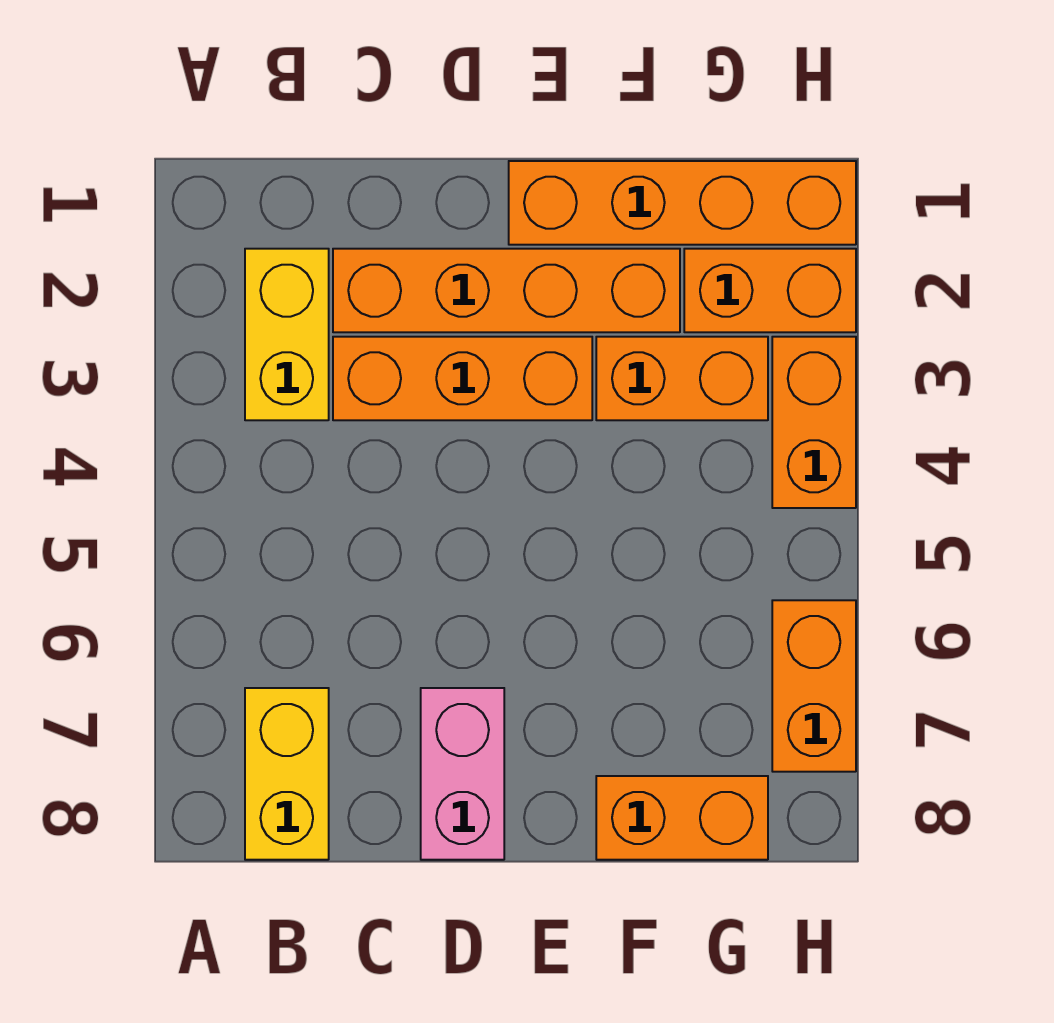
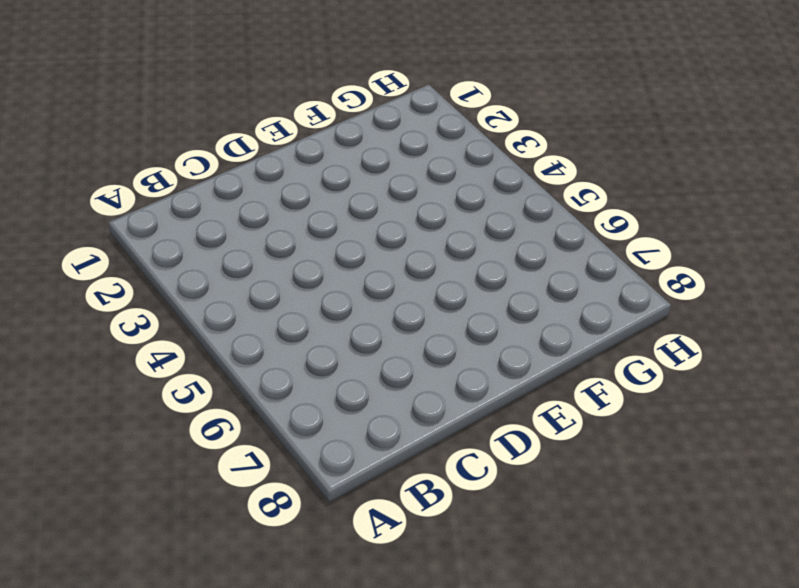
none -> yellow 1x2 brick [245,249,329,420]
none -> yellow 1x2 brick [245,688,329,860]

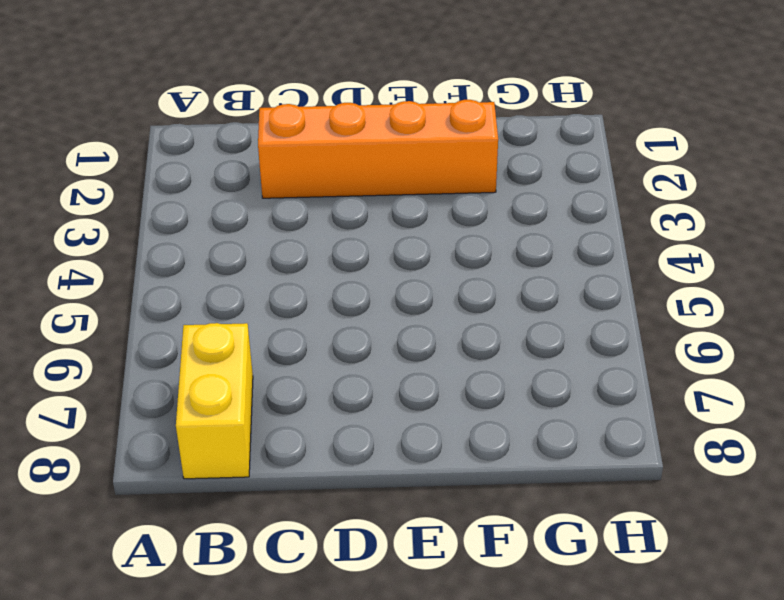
none -> yellow 1x2 brick [245,249,329,420]
none -> orange 1x3 brick [333,337,592,420]

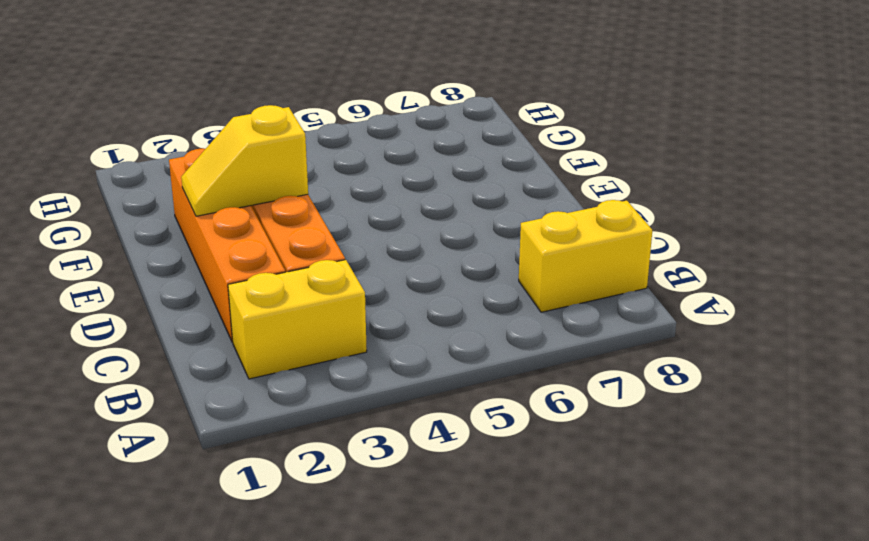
yellow 1x2 slope [181,105,308,216] -> none
none -> pink 1x2 brick [421,688,504,860]
none -> orange 1x4 brick [509,161,856,245]

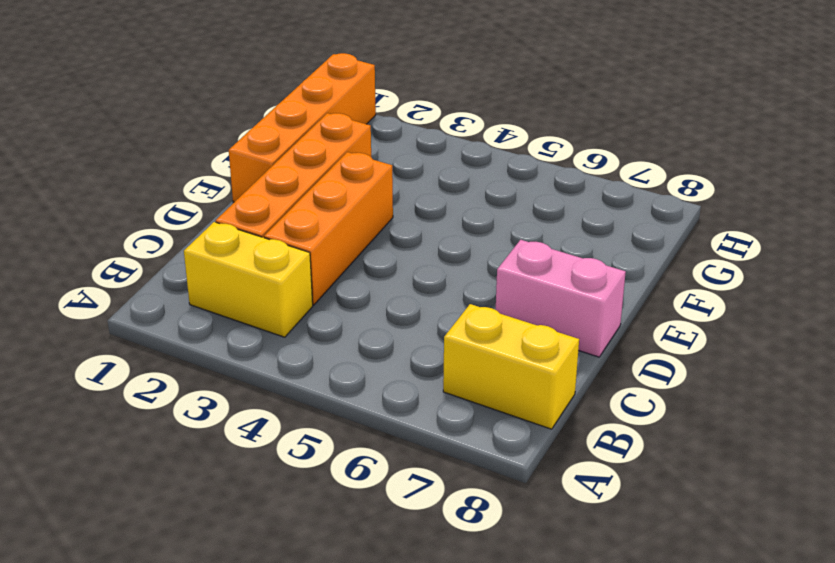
none -> orange 1x2 brick [596,337,768,420]
none -> orange 1x2 brick [596,776,768,860]

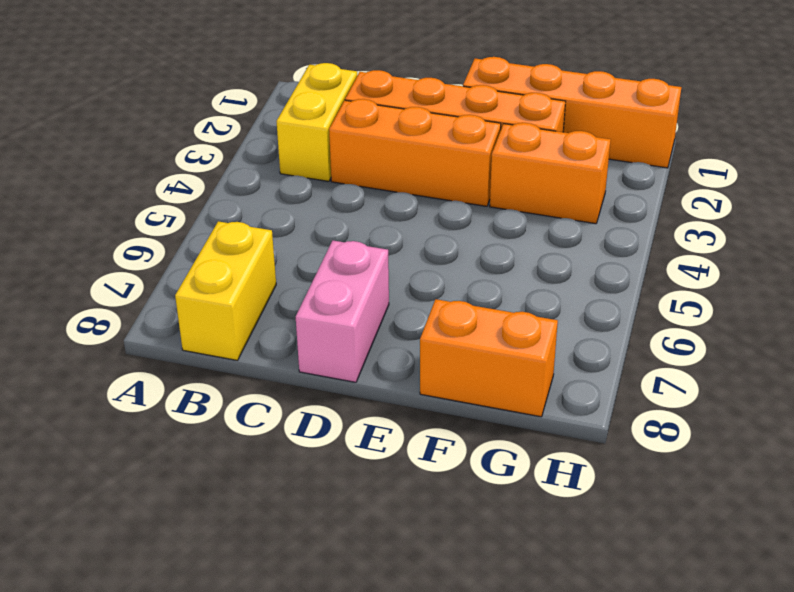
none -> orange 1x2 brick [684,249,856,332]
none -> orange 1x2 brick [772,337,856,508]

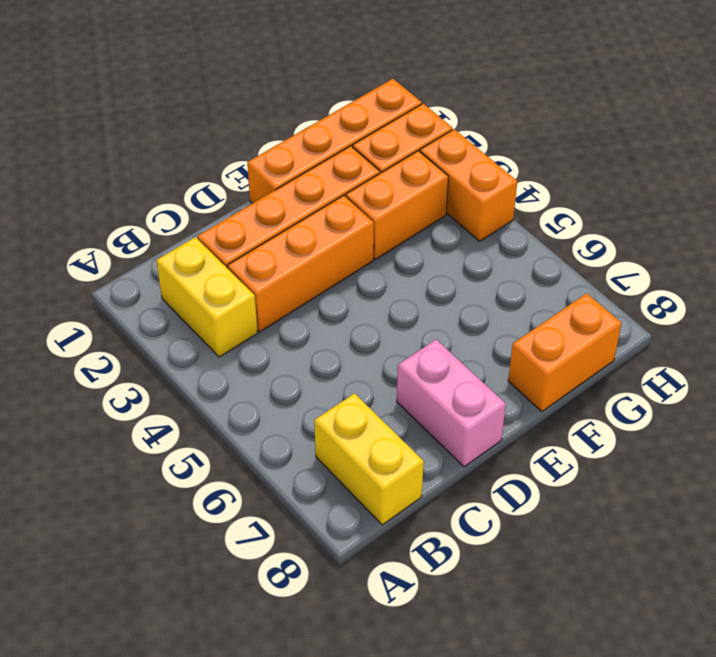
none -> orange 1x2 brick [772,600,856,772]

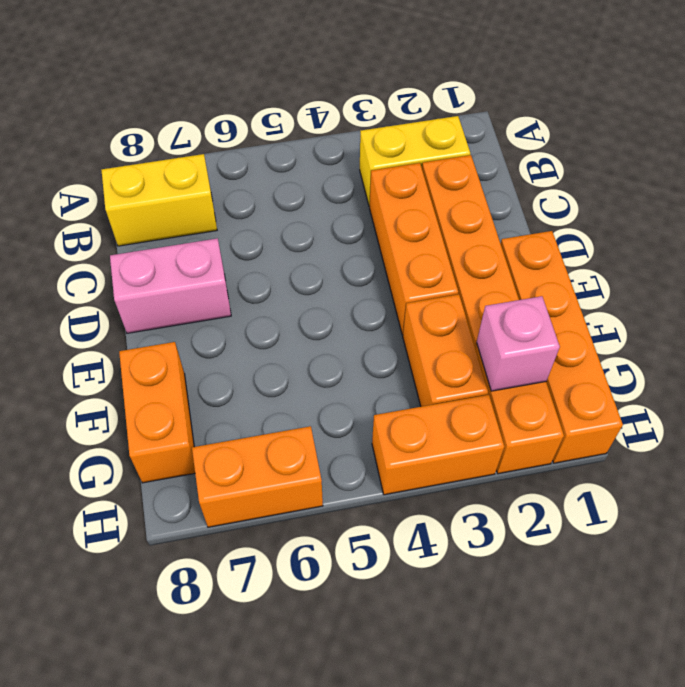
pink 1x1 brick [477,296,560,391] -> none

